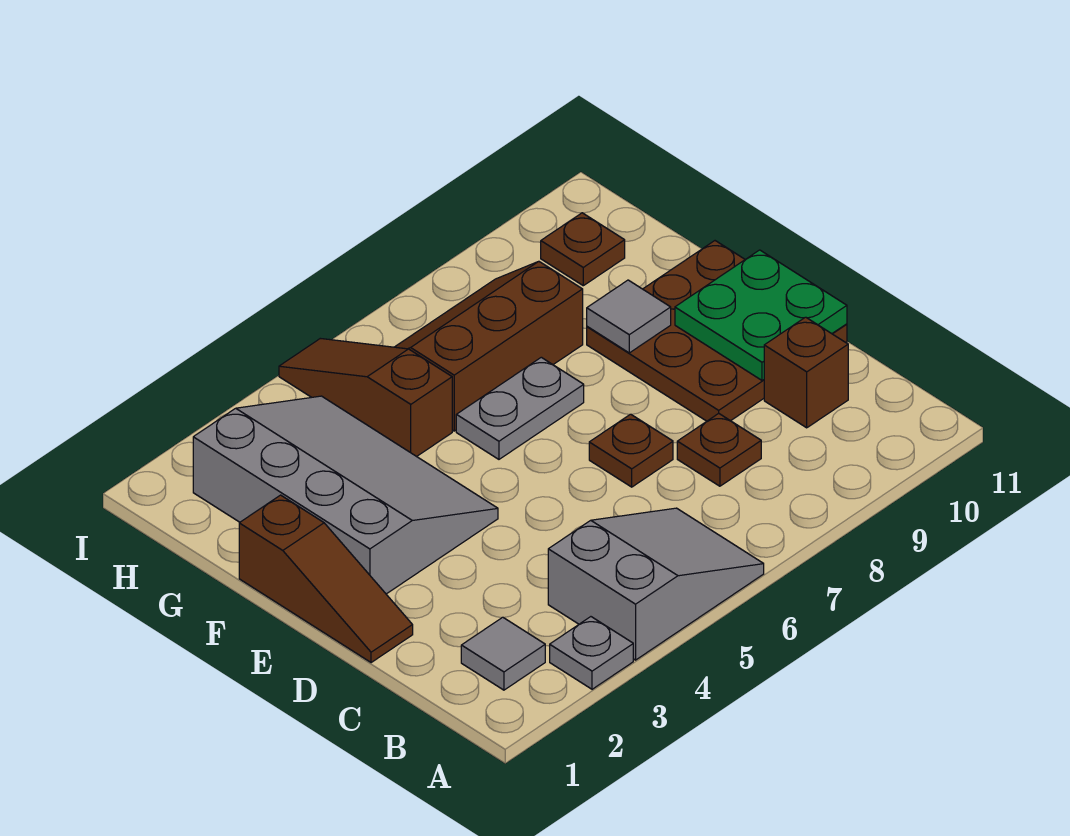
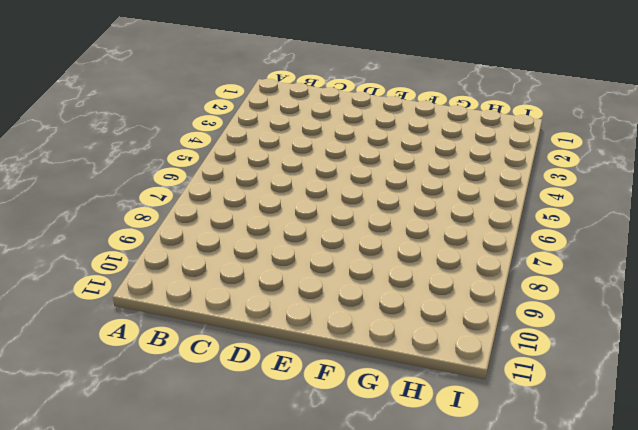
none -> grey 1x1 plate [550,617,633,689]
none -> grey 2x3 slope [548,508,764,660]
none -> grey 1x1 tile [461,617,545,690]

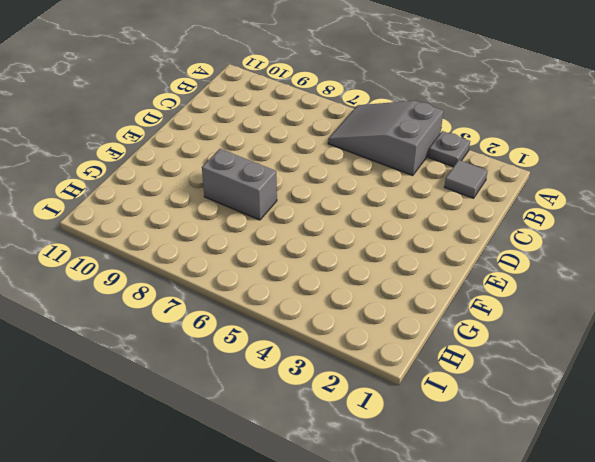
grey 1x2 brick [202,149,277,220] -> grey 1x2 plate [456,357,584,459]
none -> brown 1x1 plate [677,413,761,486]
none -> brown 1x1 brick [764,317,848,428]
none -> brown 1x3 slope [239,495,413,663]

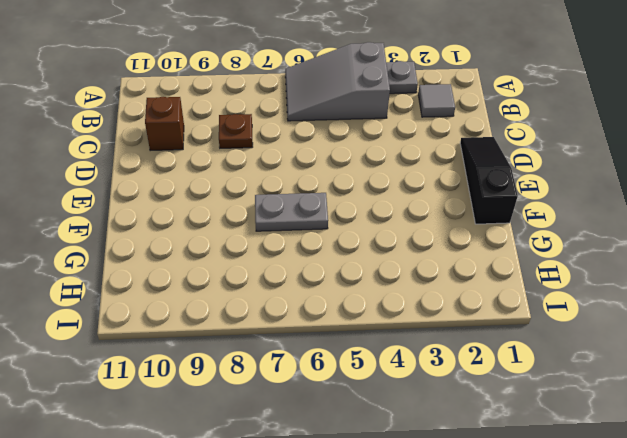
black 1x3 slope [460,137,518,224] -> brown 1x3 slope [239,495,413,663]
none -> brown 1x1 plate [589,414,673,487]
none -> brown 3x3 plate [587,241,847,421]
none -> grey 3x4 slope [193,396,498,594]

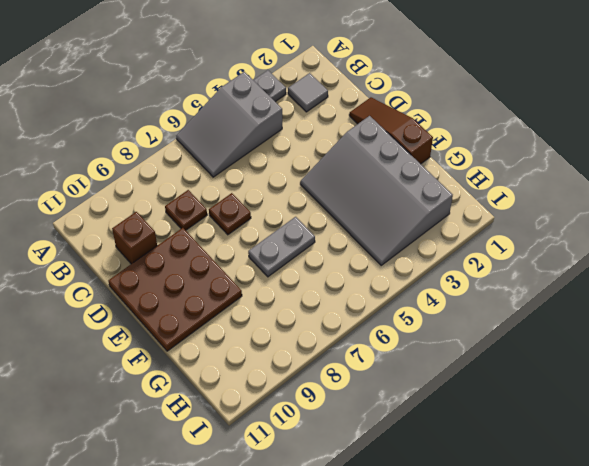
none -> brown 1x3 slope [279,338,452,457]
none -> brown 2x3 slope [395,261,583,431]
none -> brown 1x1 plate [541,213,625,286]

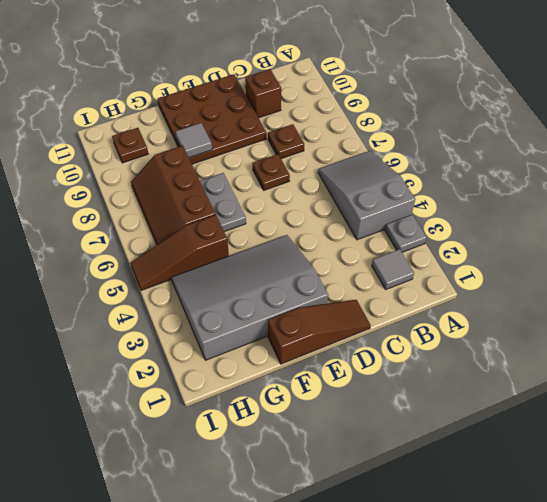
none -> green 2x2 plate [675,250,847,380]

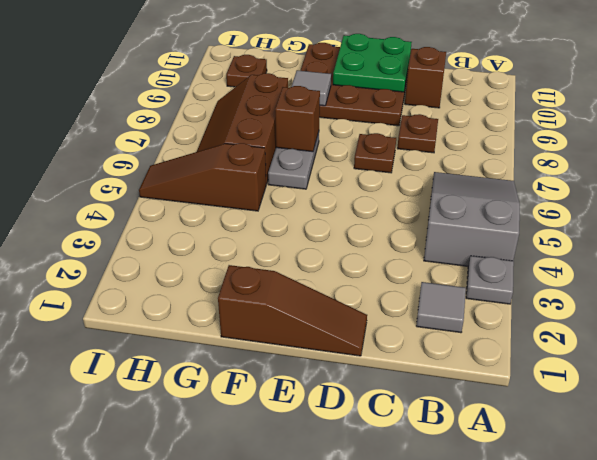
brown 1x1 brick [275,86,320,152] -> none
none -> grey 3x4 slope [193,396,498,594]

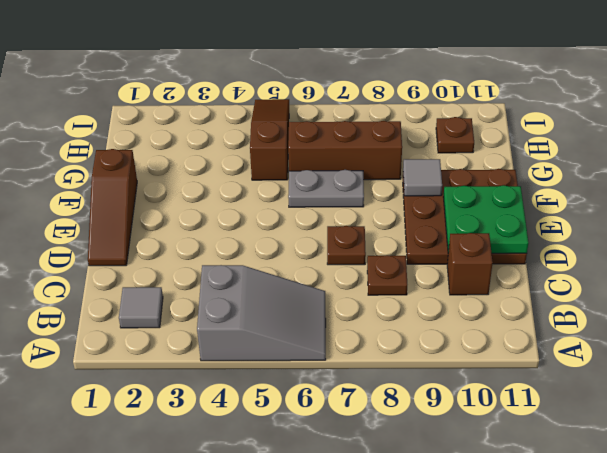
none -> grey 1x1 plate [550,617,633,689]
none -> grey 3x4 slope [193,396,498,594]

